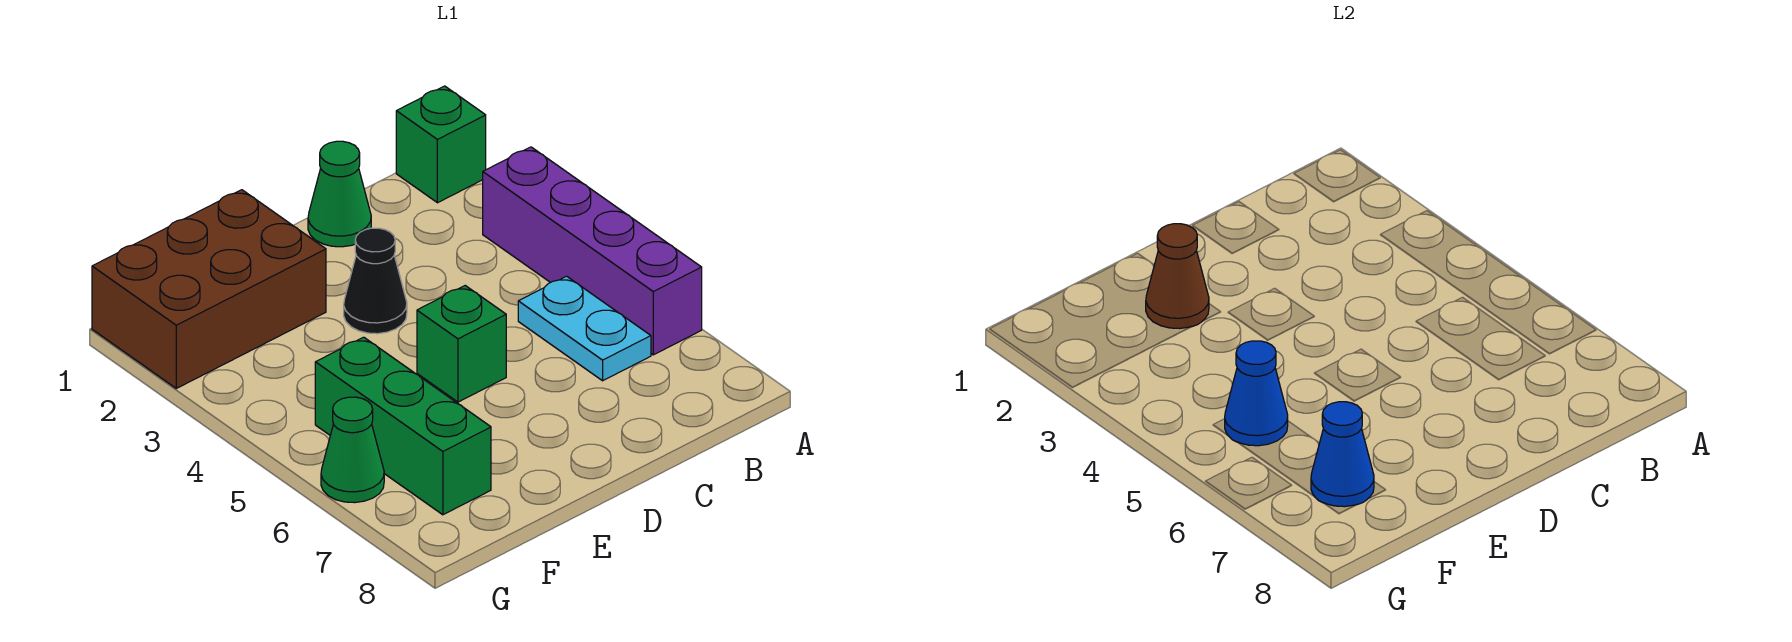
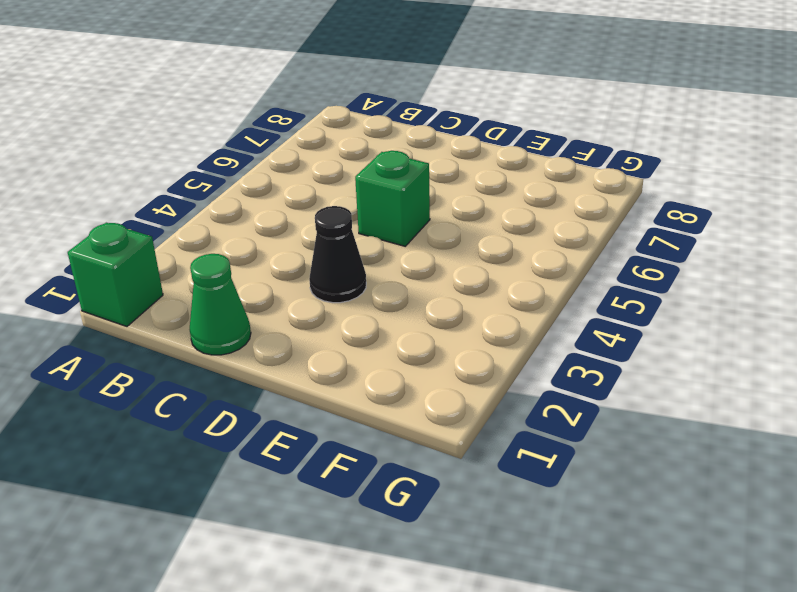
none -> purple 1x4 brick [483,147,702,355]
none -> cyan 1x2 plate [518,276,651,381]
none -> brown 2x3 brick [92,190,326,388]

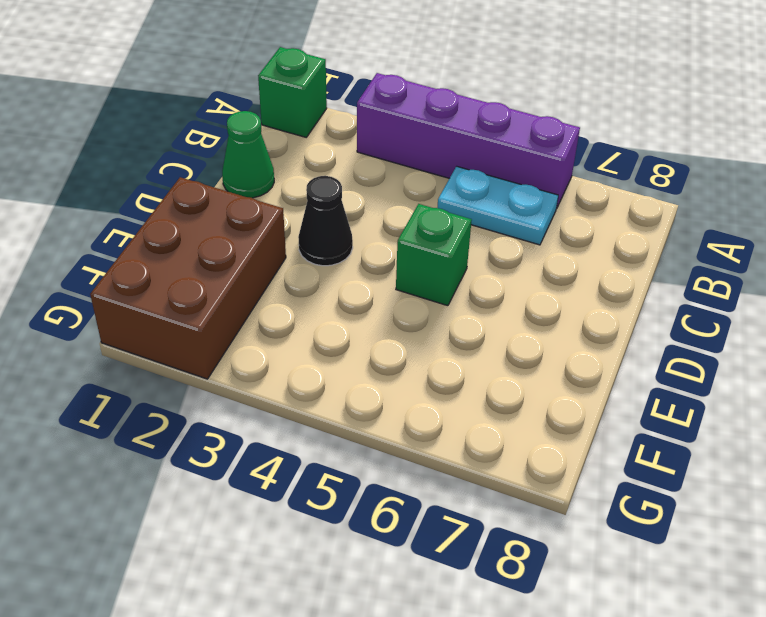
none -> green 1x3 brick [315,337,491,515]
none -> green 1x1 cone [321,397,384,503]
none -> brown 1x1 cone [1146,224,1209,329]

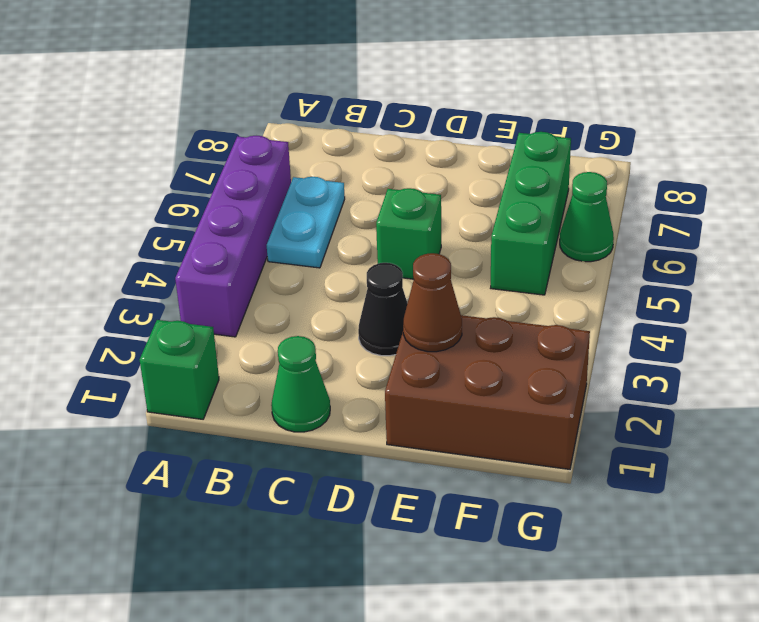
none -> blue 1x1 cone [1225,341,1288,446]
none -> blue 1x1 cone [1311,402,1374,507]

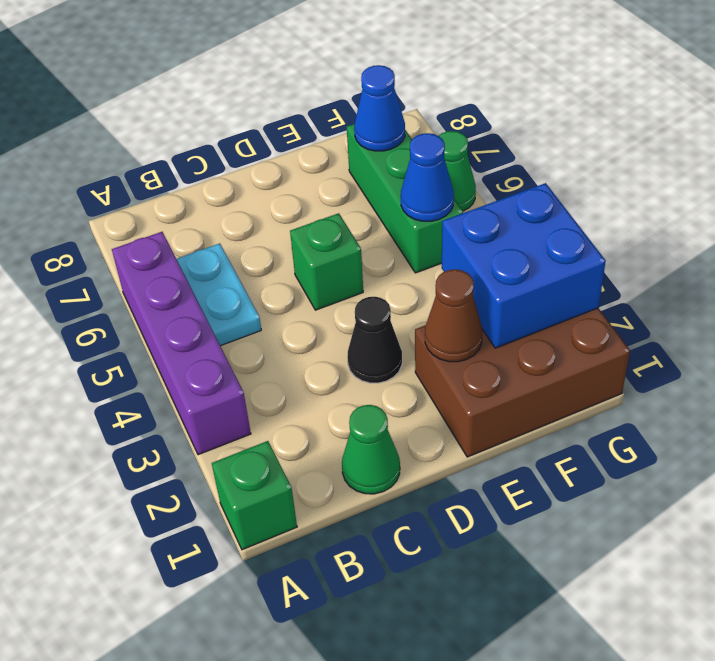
blue 2x2 brick [442,183,606,348] -> none

